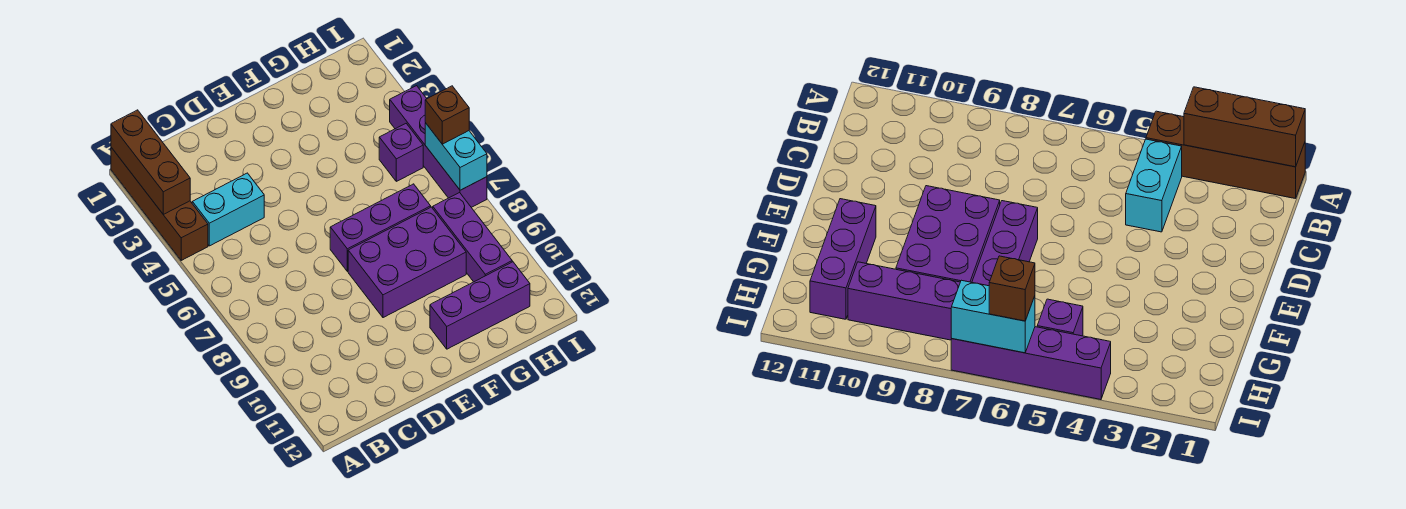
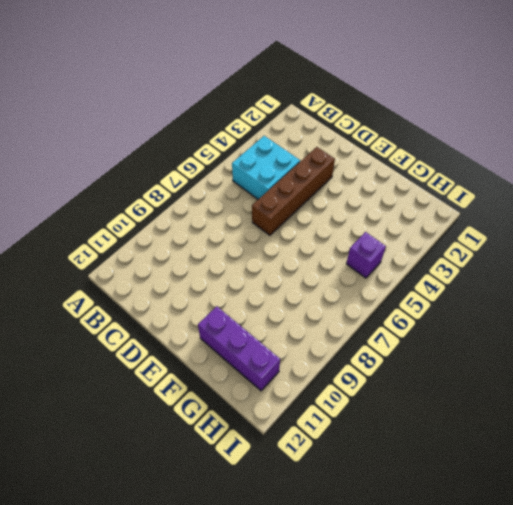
cyan 2x2 brick [232,136,300,199] -> cyan 1x2 brick [192,173,264,246]
brown 1x4 brick [252,147,335,235] -> brown 1x4 brick moved to [111,147,208,260]
none -> purple 1x3 brick [330,184,431,271]
none -> purple 2x3 brick [348,207,466,318]

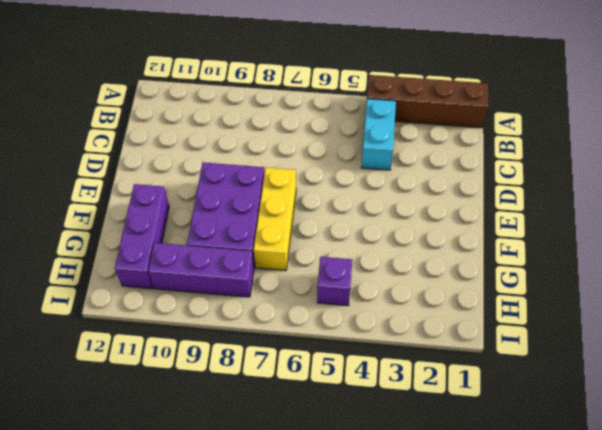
yellow 1x3 brick [254,167,296,271] -> purple 1x3 brick [330,184,431,271]
none -> purple 1x4 brick [390,86,487,207]
none -> brown 1x3 brick [111,110,190,214]

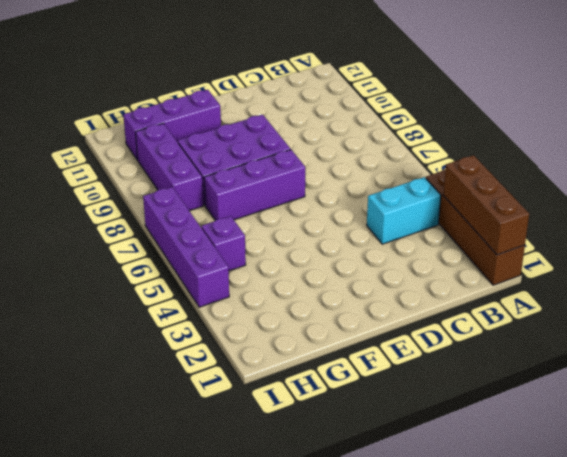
none -> cyan 1x2 brick [425,123,487,190]
none -> brown 1x1 brick [425,86,469,144]

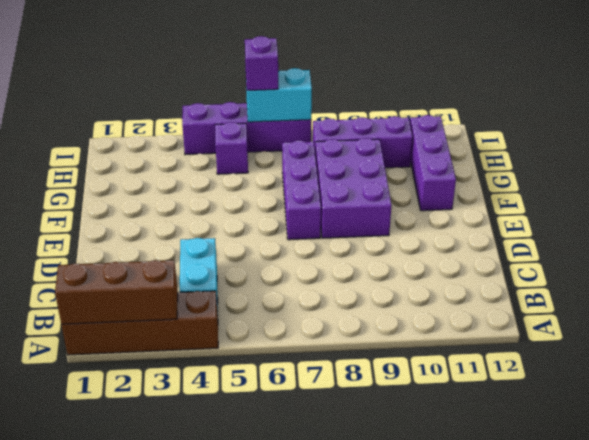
purple 1x1 brick [245,36,278,91] -> brown 1x1 brick [425,86,469,144]

